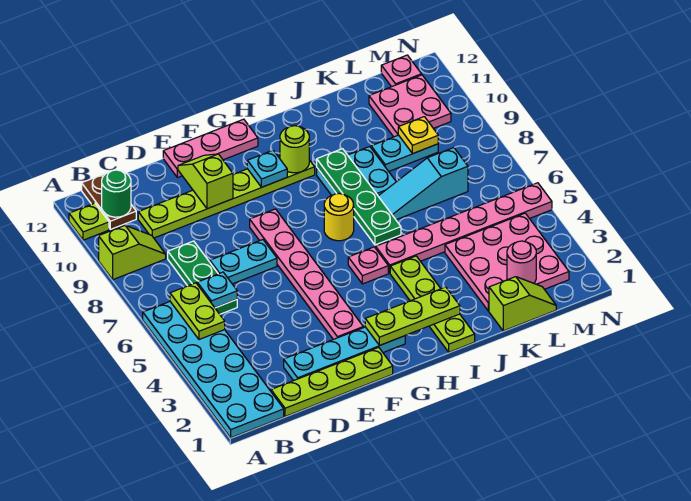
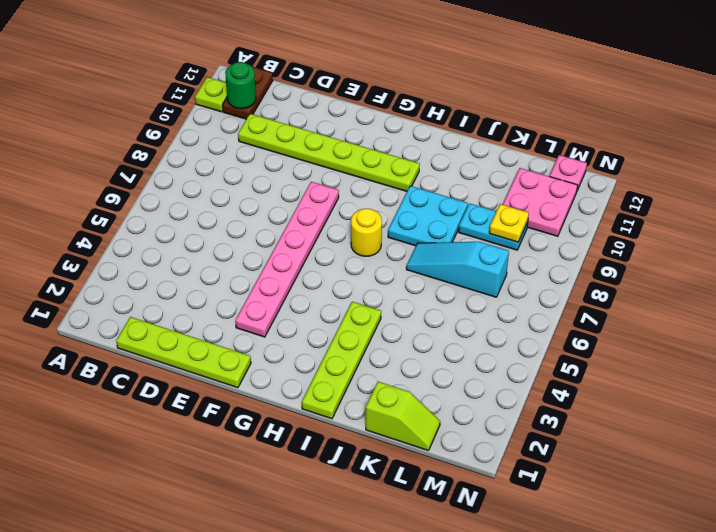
none -> cyan 2x6 plate [143,302,284,438]
none -> lime 1x2 slope [99,225,166,280]
none -> green 1x3 plate [168,241,237,314]
none -> cyan 1x4 plate [284,327,405,381]

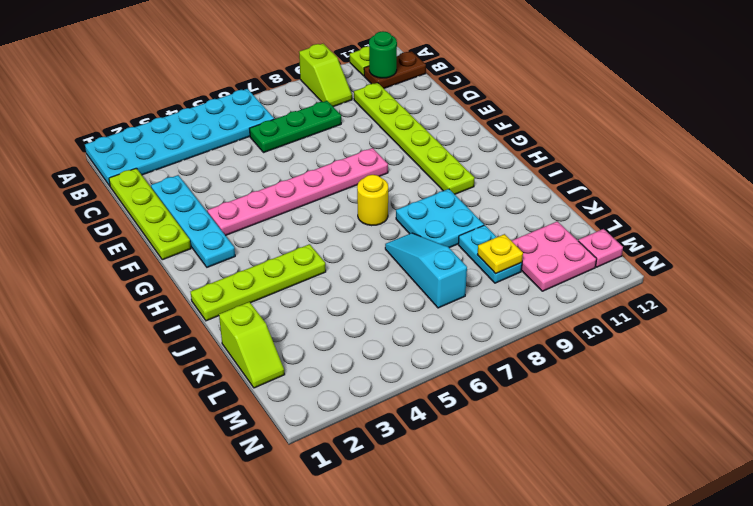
none -> cyan 1x2 plate [210,240,277,284]
none -> pink 1x3 plate [163,119,258,178]
none -> pink 1x1 plate [348,247,388,284]
none -> pink 1x6 plate [376,183,552,273]

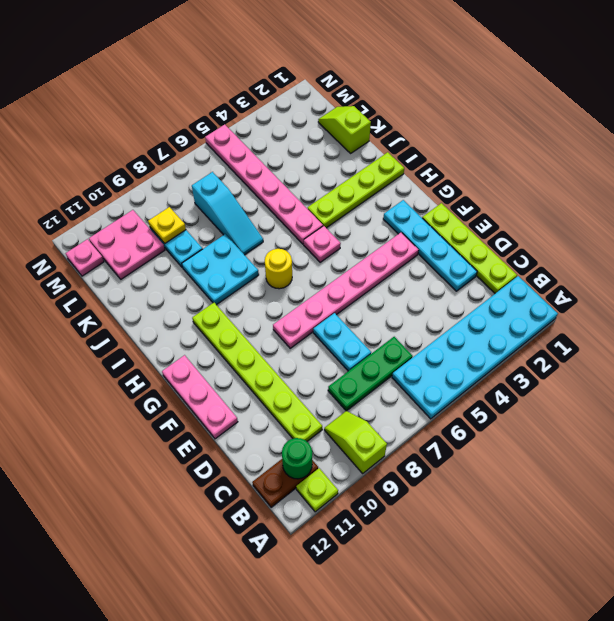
none -> pink 3x3 plate [445,213,569,311]
none -> lime 1x2 plate [170,283,225,339]
none -> cyan 1x1 plate [197,272,237,308]
none -> lime 1x2 slope [178,154,233,209]

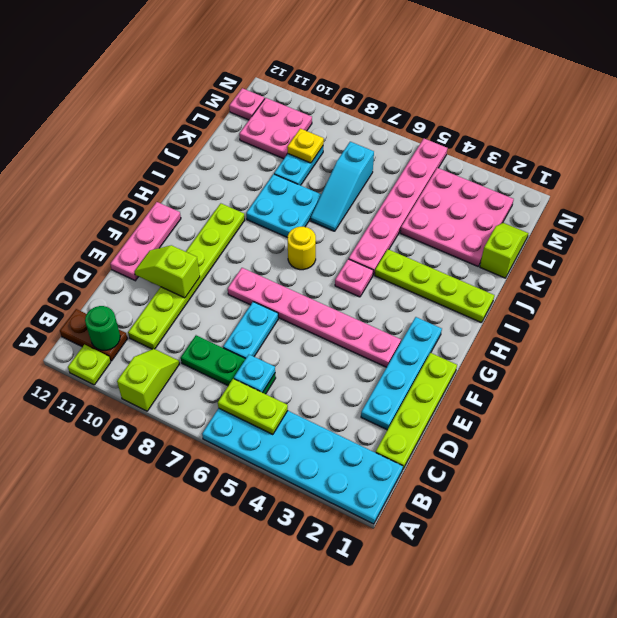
none -> lime 1x3 plate [365,287,460,346]
none -> cyan 1x1 plate [247,150,287,187]
none -> lime 1x1 round brick [280,126,309,173]
none -> green 1x4 plate [317,149,401,245]

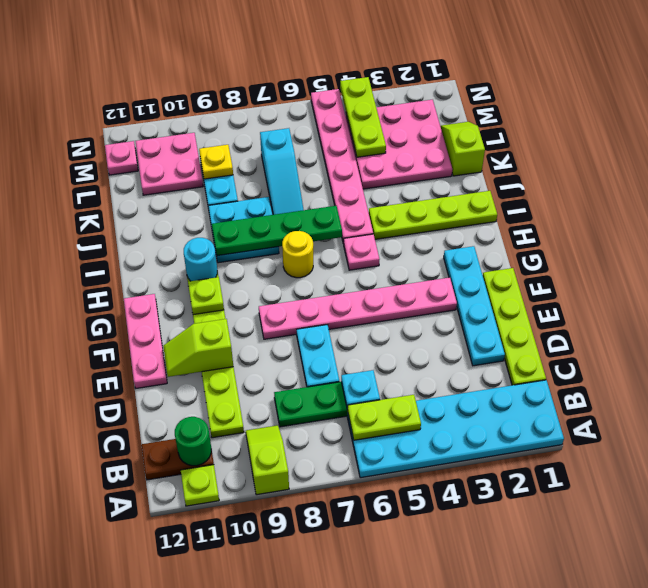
lime 1x1 plate [188,277,224,315] -> cyan 1x1 plate [247,150,287,187]
cyan 1x1 round brick [184,238,217,281] -> lime 1x1 round brick [280,126,309,173]
lime 1x3 plate [340,77,386,157] -> lime 1x3 plate moved to [365,287,460,346]
none -> pink 1x1 round brick [507,241,536,283]

